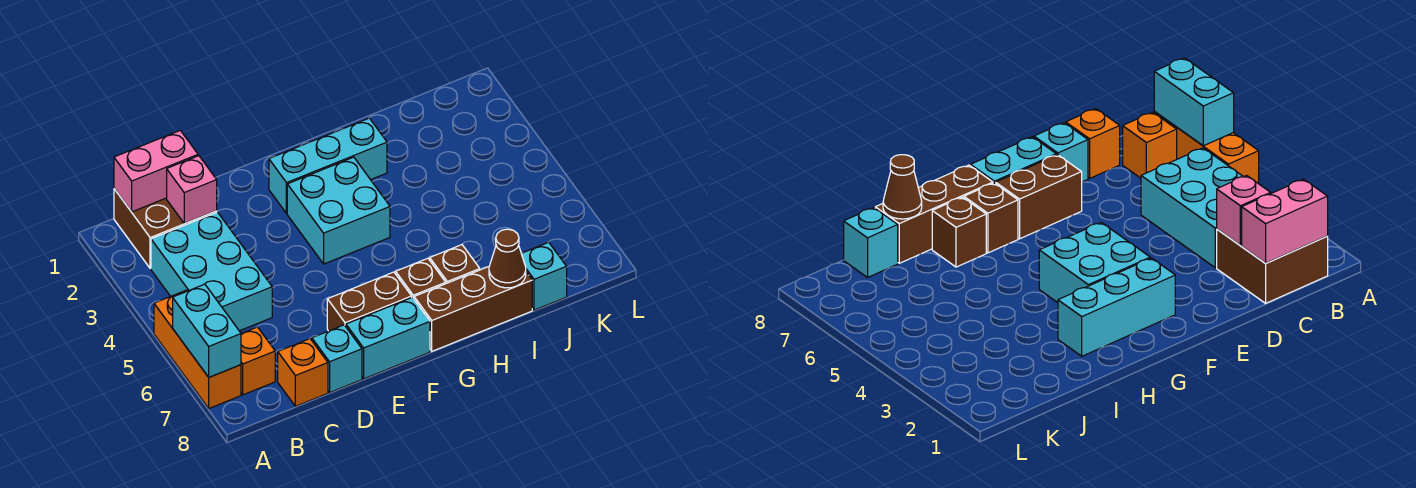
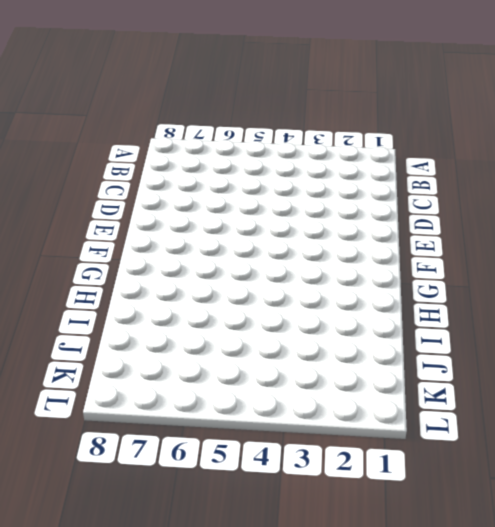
none -> orange 1x3 brick [154,290,241,408]
none -> brown 2x2 brick [114,189,217,268]
none -> cyan 2x3 brick [151,212,272,331]

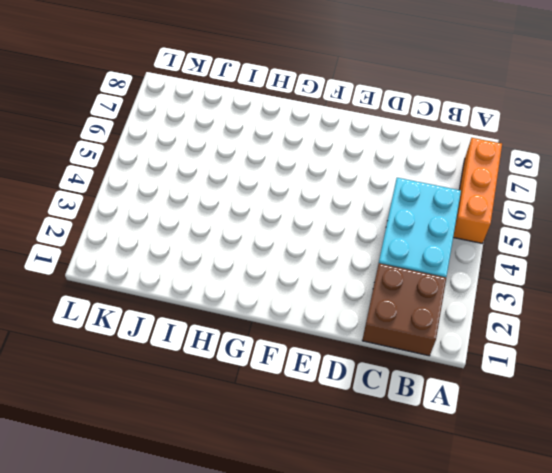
none -> orange 1x1 brick [241,327,275,395]
none -> orange 1x1 brick [278,339,328,406]
none -> cyan 1x1 brick [312,325,362,392]

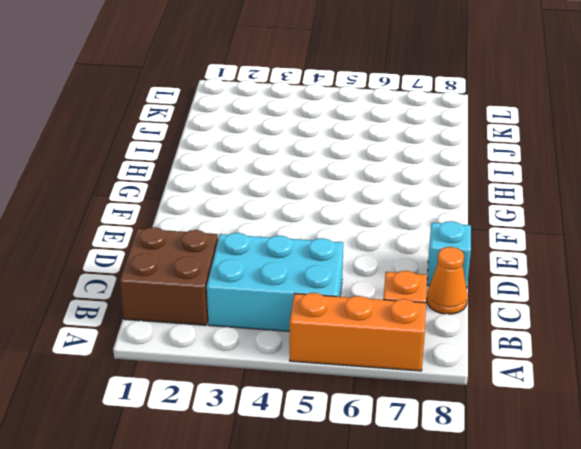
orange 1x1 cone [427,247,468,314] -> orange 1x1 brick [278,339,328,406]
none -> brown 1x2 brick [327,272,412,331]
none -> cyan 1x2 brick [346,297,430,379]
none -> cyan 1x3 brick [269,118,387,214]

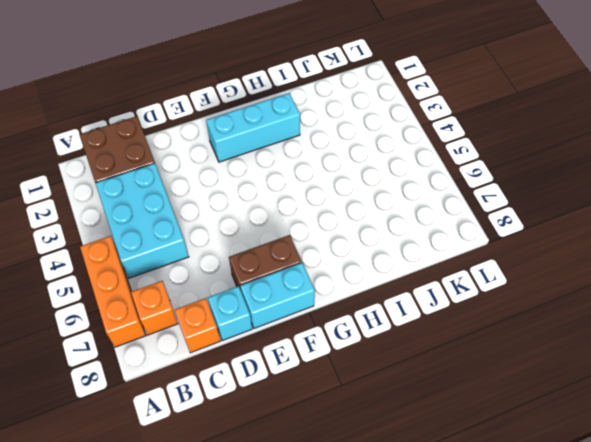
none -> cyan 2x2 brick [287,157,390,264]
none -> brown 1x1 brick [396,258,446,299]
none -> brown 1x3 brick [414,267,532,351]

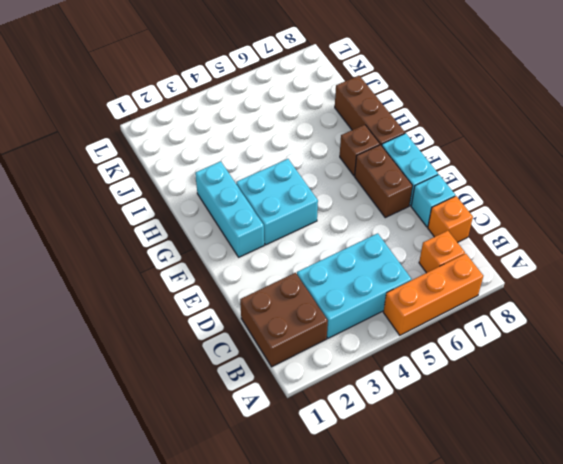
none -> brown 1x1 brick [430,245,480,284]
none -> cyan 1x1 brick [521,242,567,310]
none -> cyan 1x2 brick [173,284,241,377]

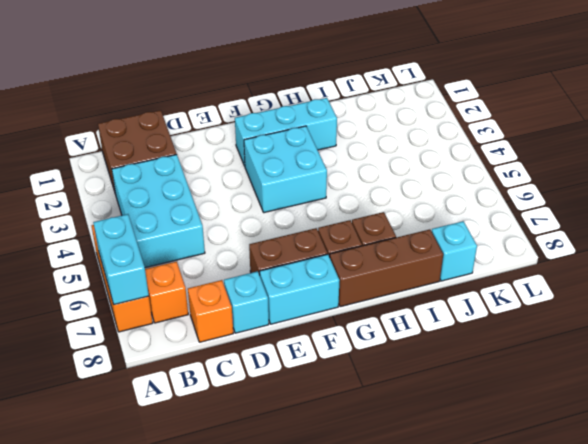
none -> pink 1x2 brick [114,130,198,212]
none -> pink 1x1 brick [167,156,217,224]
none -> brown 1x1 cone [489,229,526,288]

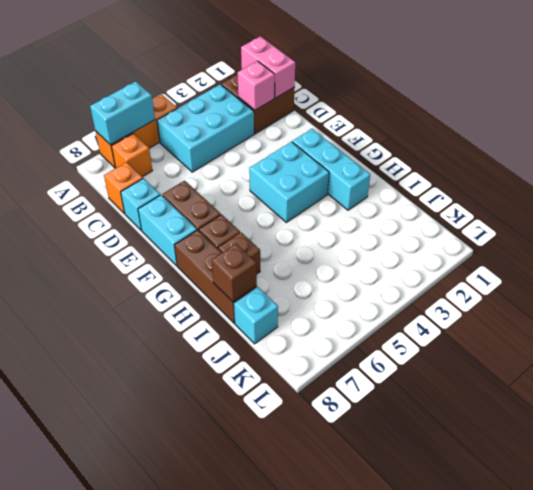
brown 1x1 brick [212,244,257,302] -> brown 1x1 cone [489,229,526,288]

